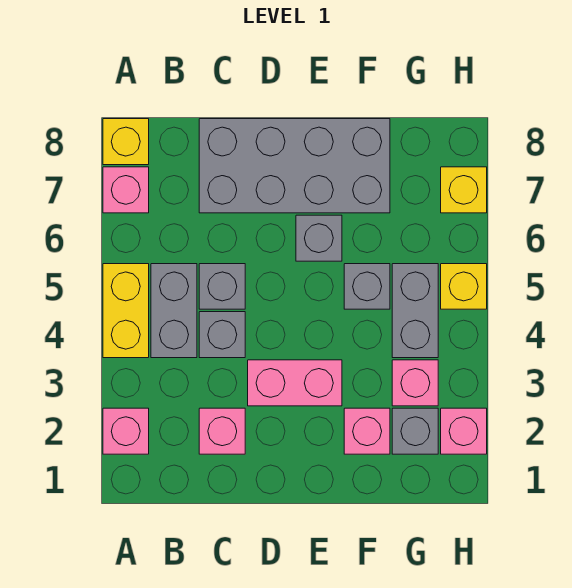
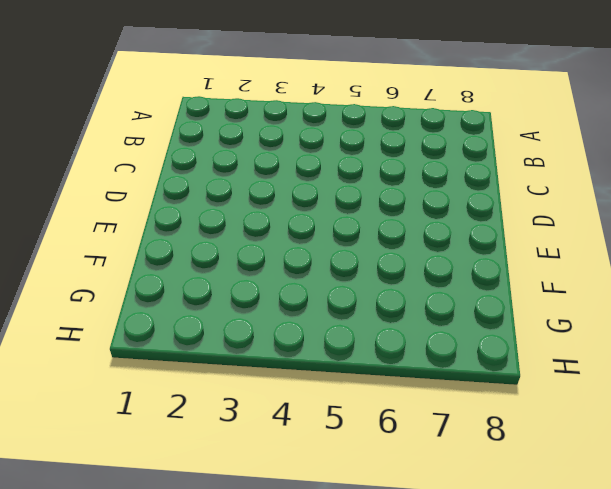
none -> pink 1x1 brick [103,408,149,454]
none -> yellow 1x2 brick [103,264,149,358]
none -> pink 1x1 brick [103,167,149,213]

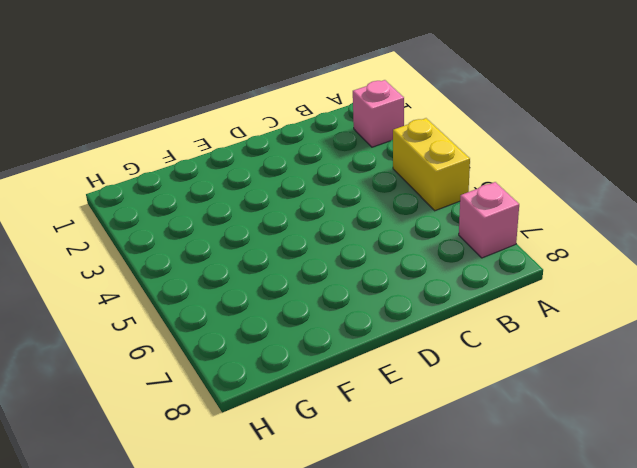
none -> yellow 1x1 brick [103,119,149,165]
none -> grey 1x2 brick [151,264,197,358]
none -> pink 1x1 brick [199,408,245,454]

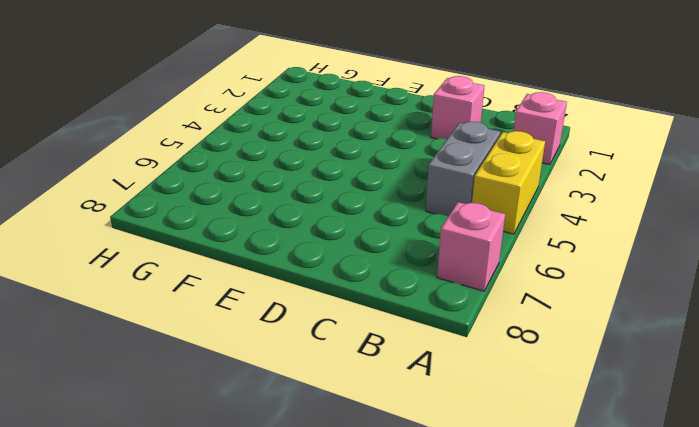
none -> yellow 1x1 brick [103,119,149,165]
none -> grey 1x1 brick [199,312,245,358]
none -> grey 1x1 brick [199,264,245,309]

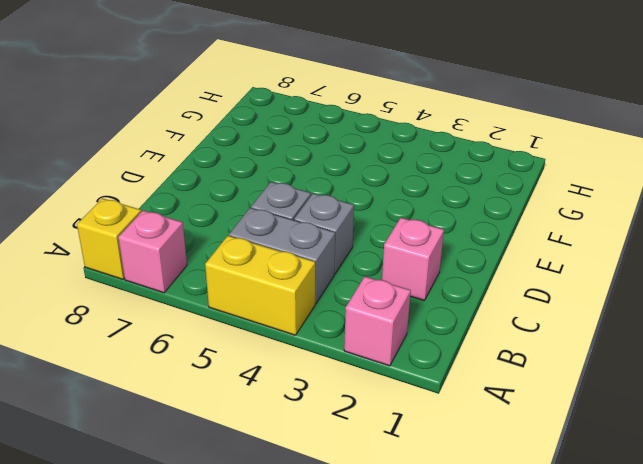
none -> grey 2x4 brick [199,119,390,213]
none -> pink 1x2 brick [248,360,342,406]
none -> grey 1x1 brick [296,215,342,261]

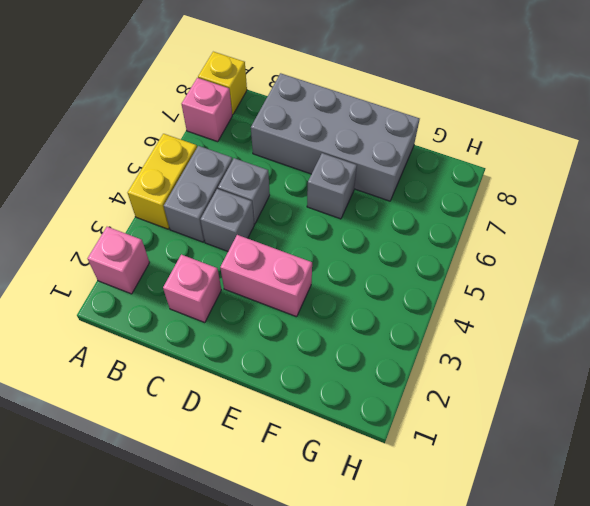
none -> pink 1x1 brick [344,408,390,454]
none -> grey 1x1 brick [344,264,390,309]
none -> grey 1x1 brick [392,408,438,454]

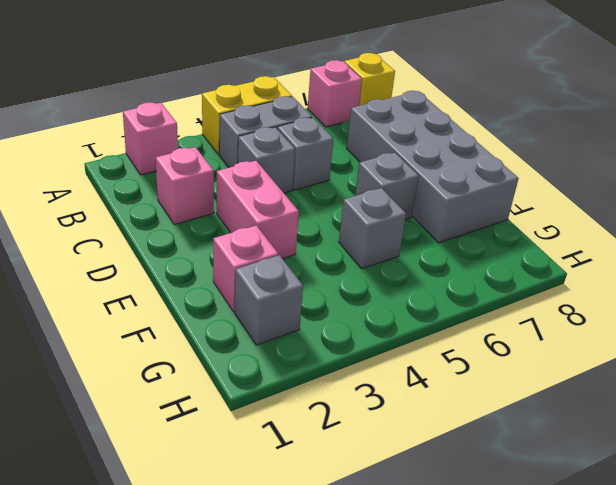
none -> pink 1x1 brick [392,360,438,406]
none -> grey 1x2 brick [392,264,438,358]
none -> pink 1x1 brick [441,408,487,454]

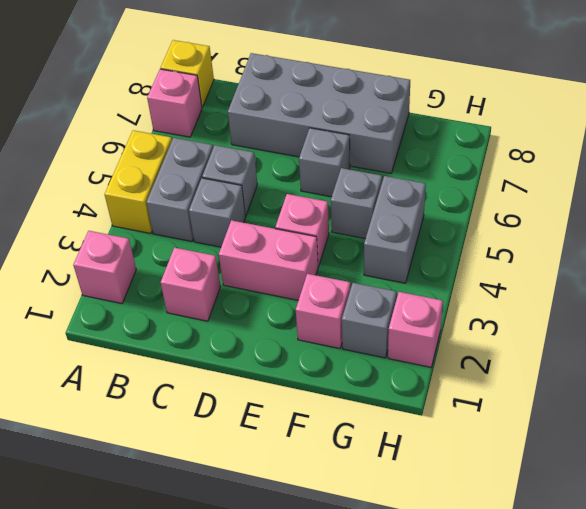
pink 1x1 brick [275,194,329,266] -> pink 1x1 brick moved to [392,360,438,406]
none -> yellow 1x1 brick [441,264,487,309]
none -> yellow 1x1 brick [441,167,487,213]

